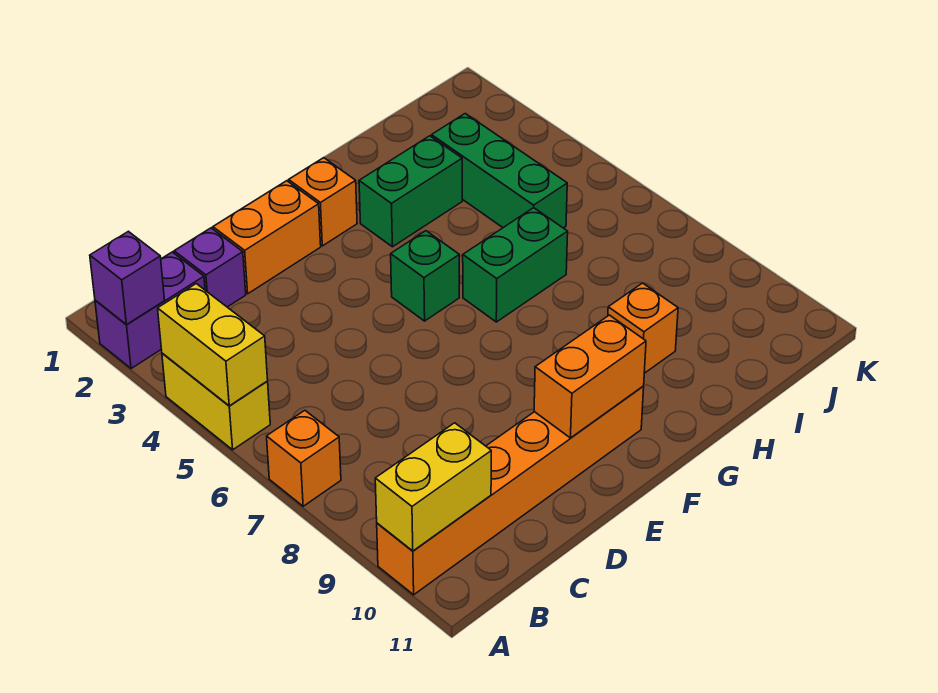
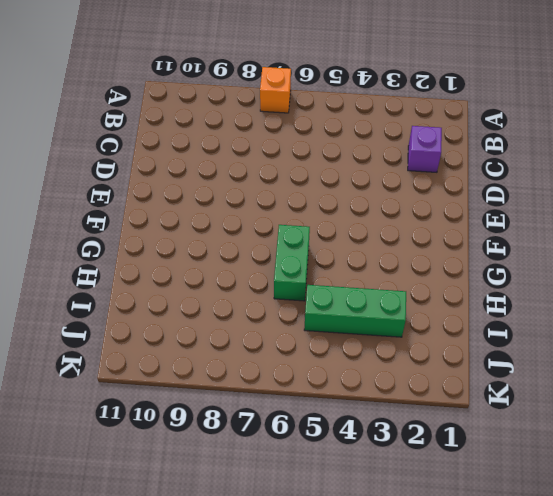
none -> purple 1x2 brick [95,252,205,369]
none -> yellow 1x2 brick [162,353,270,450]
none -> orange 1x6 brick [377,386,644,595]

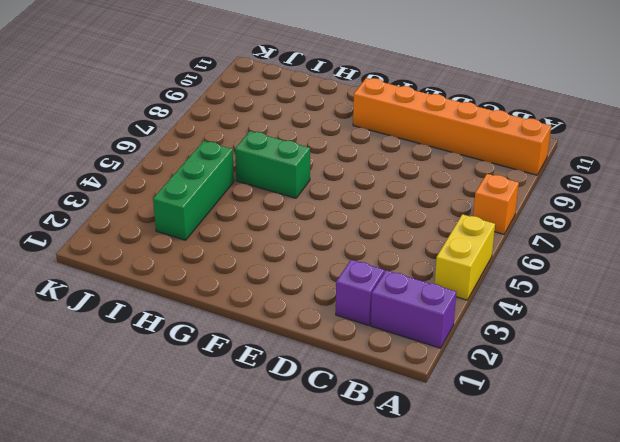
none -> orange 1x2 brick [213,181,321,294]
none -> orange 1x1 brick [289,158,357,246]
none -> green 1x1 brick [391,231,459,321]

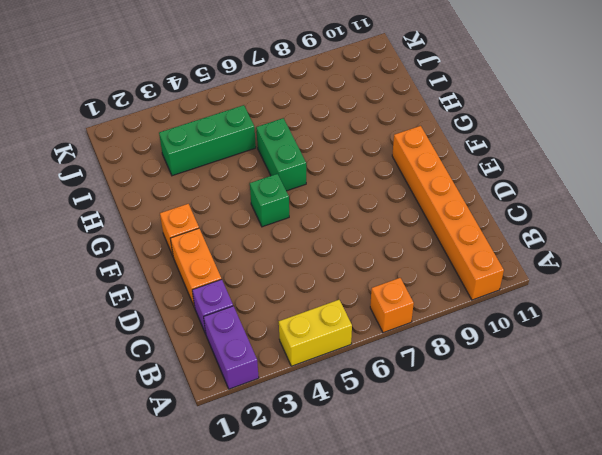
none -> green 1x2 brick [359,136,462,247]
none -> orange 1x1 brick [608,283,678,373]
none -> purple 1x1 brick [90,231,165,325]

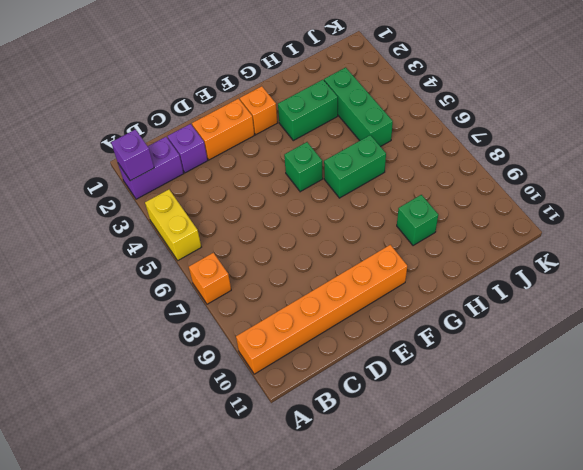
green 1x1 brick [397,195,438,246] -> orange 1x1 brick [608,283,678,373]
none -> yellow 1x2 brick [158,284,268,406]
none -> yellow 1x2 brick [375,423,491,551]
none -> orange 1x2 brick [534,315,646,438]

